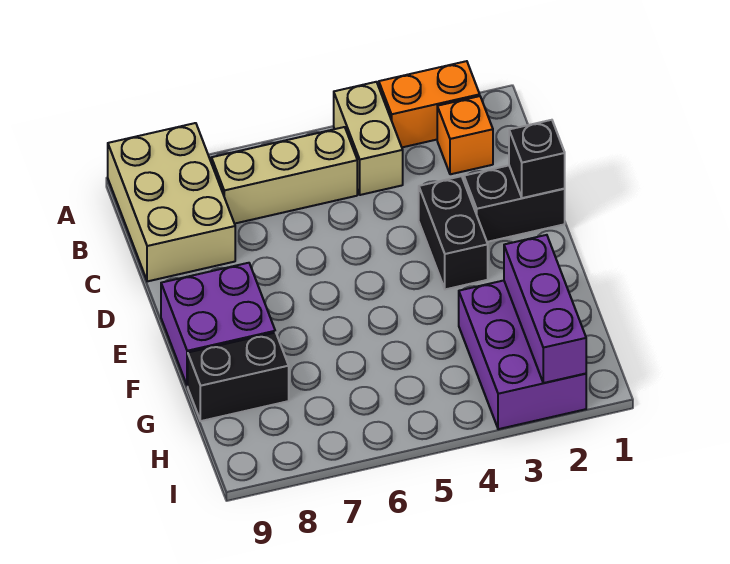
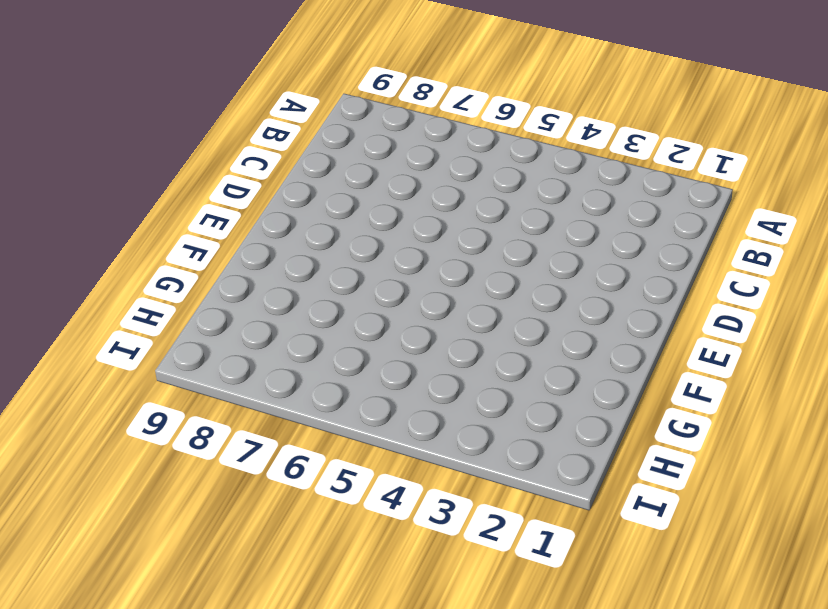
none -> orange 1x2 brick [379,61,480,147]
none -> tan 1x2 brick [334,82,403,195]
none -> tan 2x3 brick [108,123,235,281]

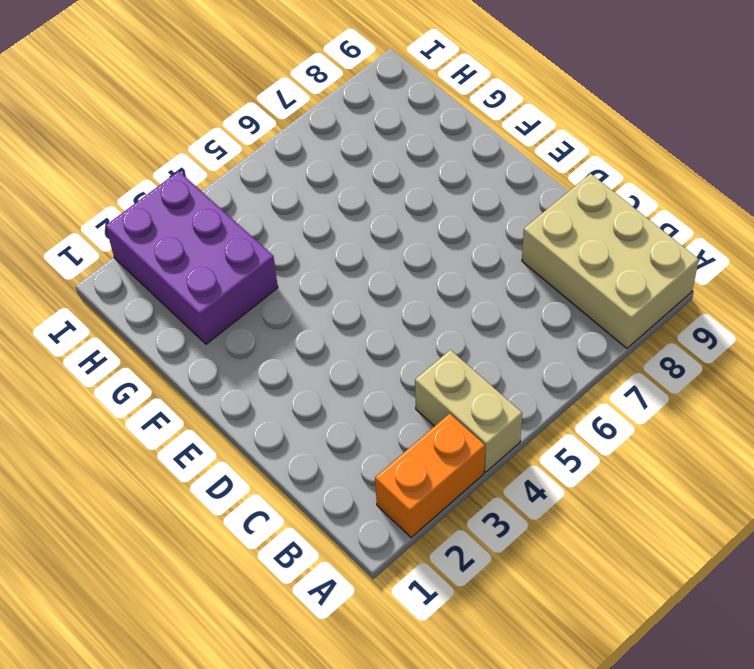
none -> orange 1x1 brick [437,96,493,174]
none -> tan 1x3 brick [211,127,357,224]
none -> black 1x2 brick [464,165,565,242]

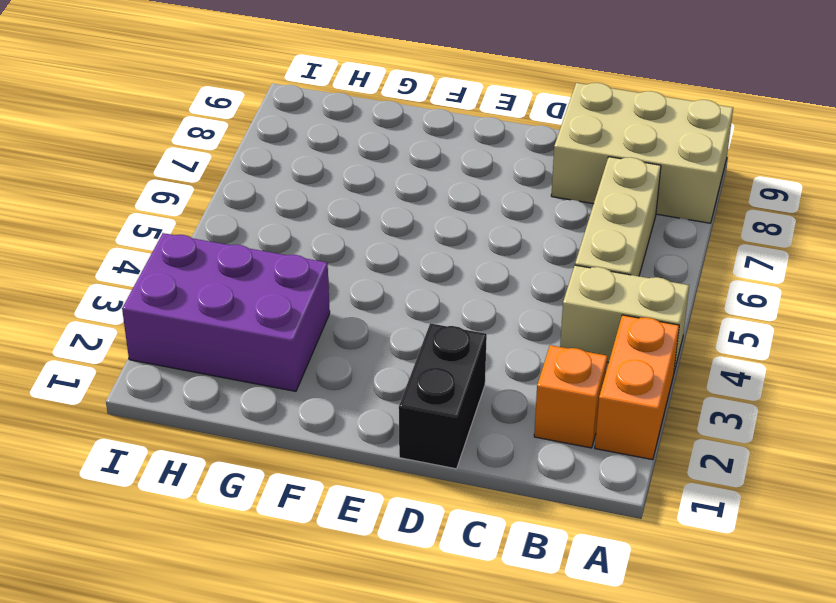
none -> black 1x2 brick [419,176,488,289]
none -> purple 2x2 brick [161,263,275,386]
none -> black 1x2 brick [188,332,289,421]

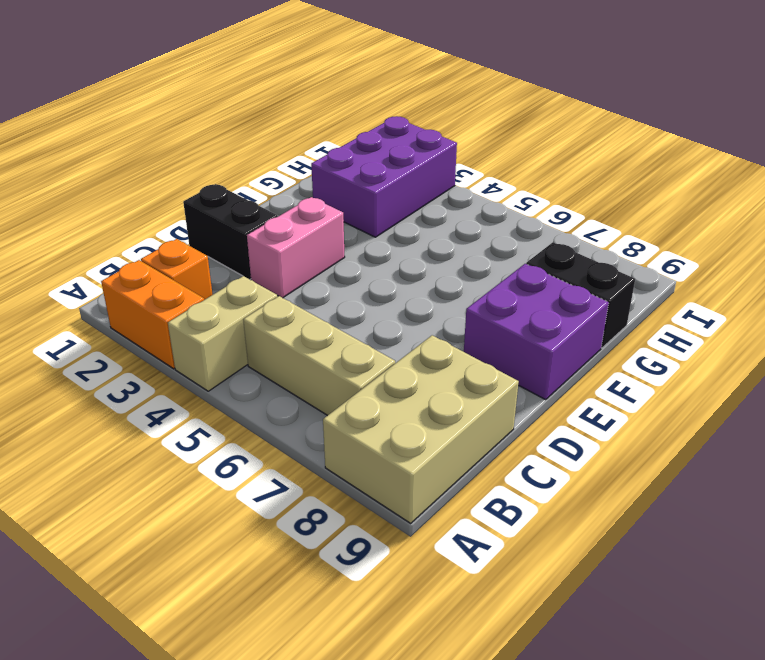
pink 1x2 brick [247,197,345,298] -> black 1x2 brick [419,176,488,289]
none -> black 1x1 brick [509,120,565,198]
none -> purple 1x3 brick [504,235,586,383]

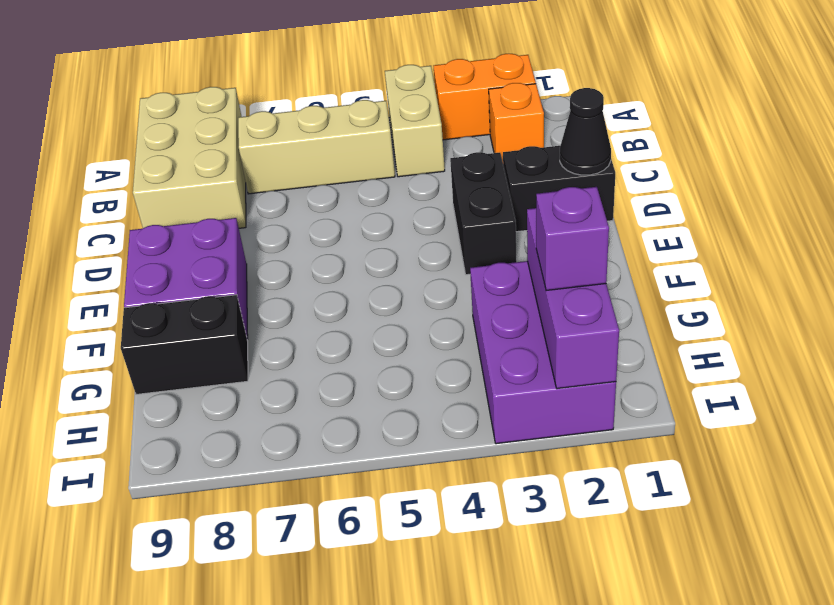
black 1x1 cone [560,88,611,175] -> black 1x1 brick [509,120,565,198]
purple 1x1 brick [536,187,609,291] -> none

